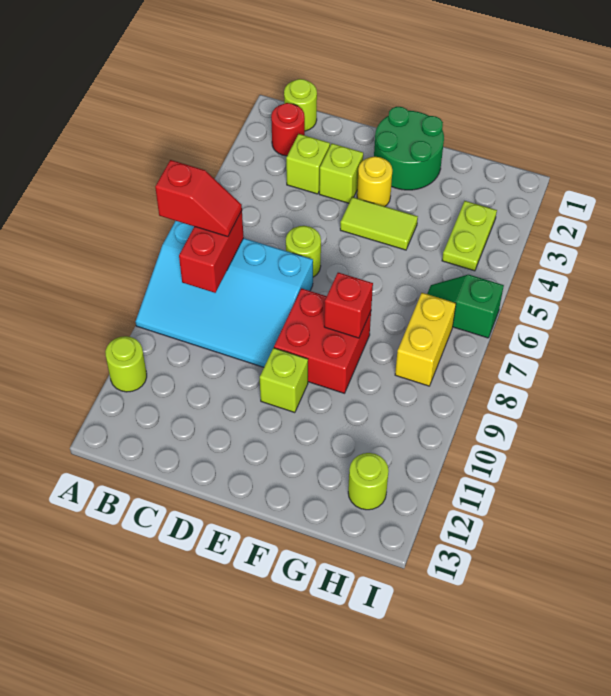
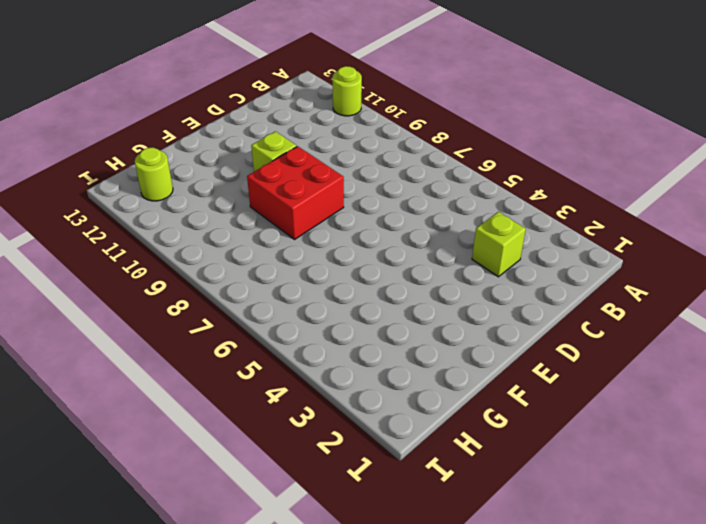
none -> cyan 3x4 slope [136,221,313,367]
none -> lime 1x1 round brick [284,79,317,131]
none -> red 1x1 round brick [271,103,305,156]

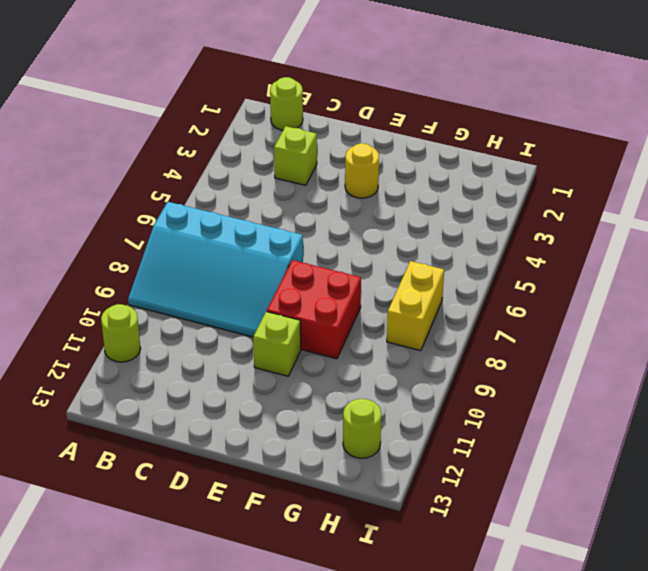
none -> red 1x1 round brick [271,103,305,156]
none -> lime 1x1 brick [319,144,363,203]
none -> lime 1x1 round brick [286,226,321,277]

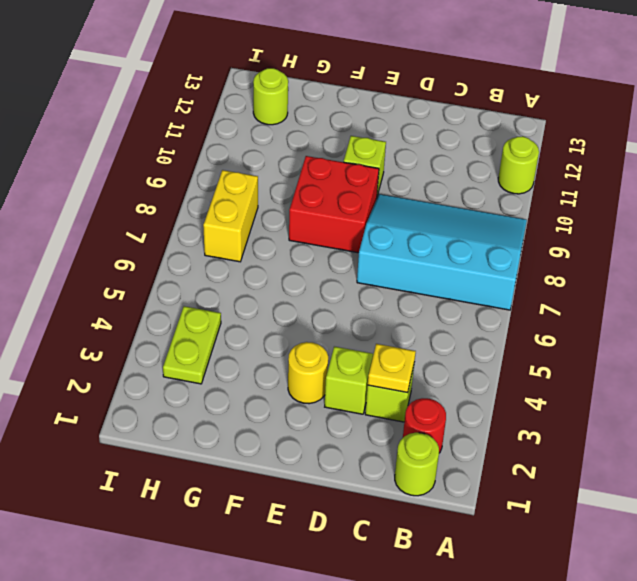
yellow 1x1 plate [368,344,416,393] -> none
none -> lime 1x1 round brick [286,226,321,277]
none -> green 2x2 round brick [374,107,444,190]
none -> lime 1x2 tile [340,197,418,250]

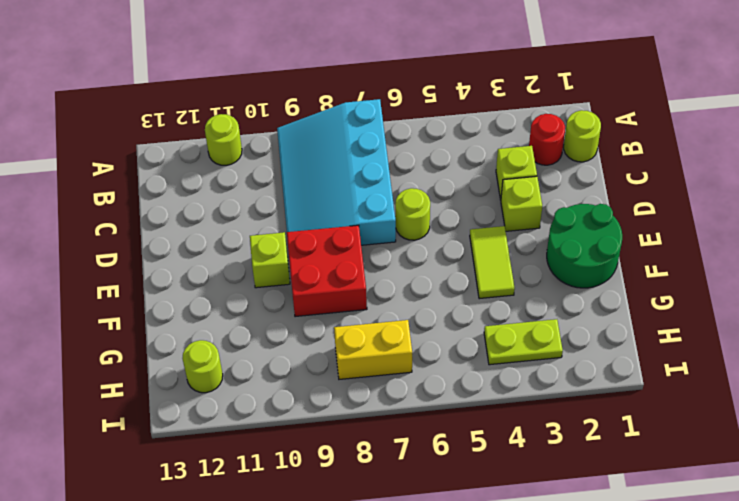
none -> yellow 1x1 round brick [357,157,392,207]
none -> green 1x2 slope [427,275,504,338]
none -> red 1x2 brick [179,211,244,293]

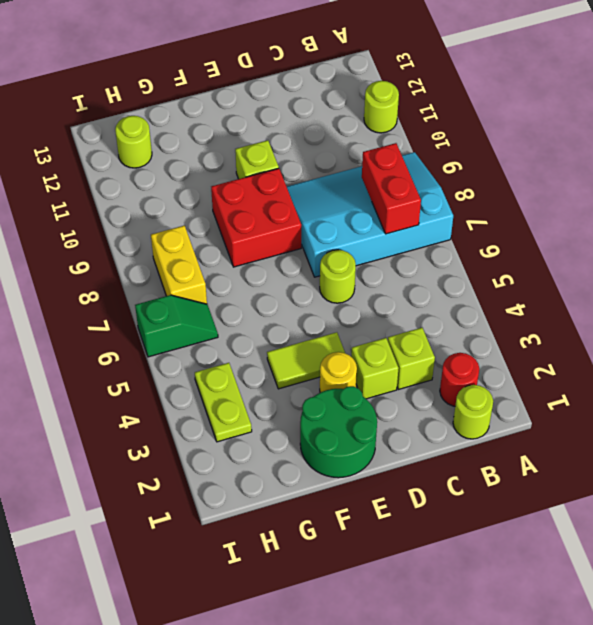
none -> red 1x1 brick [324,273,373,338]
none -> red 1x2 slope [155,160,242,237]

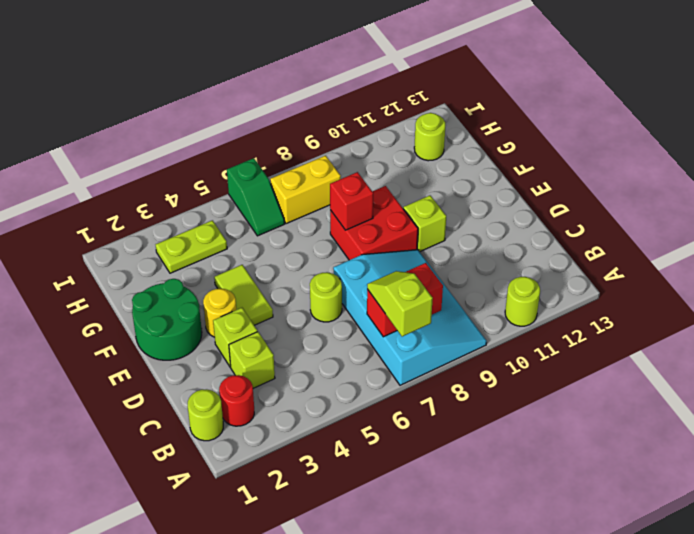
lime 1x2 slope [367,271,433,337] -> red 1x2 slope [155,160,242,237]

